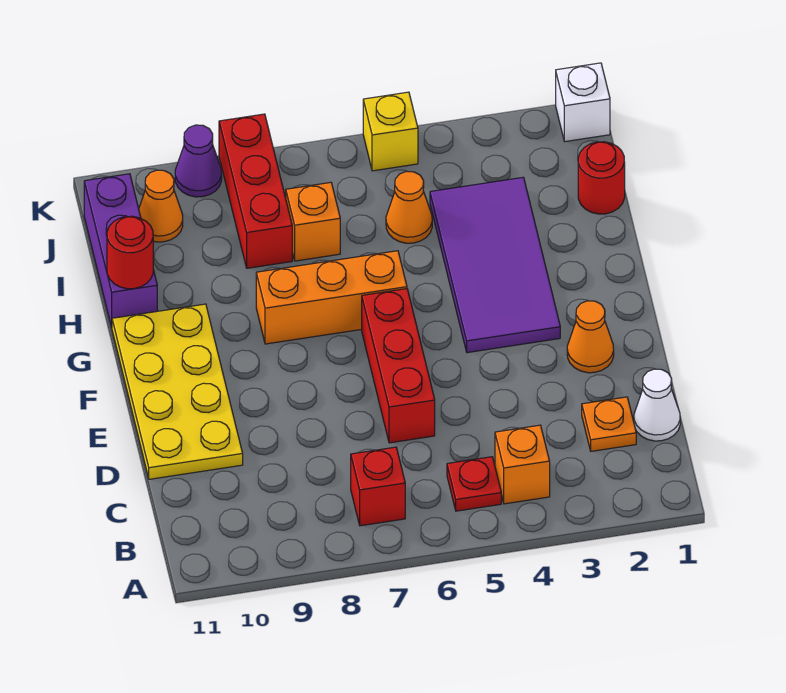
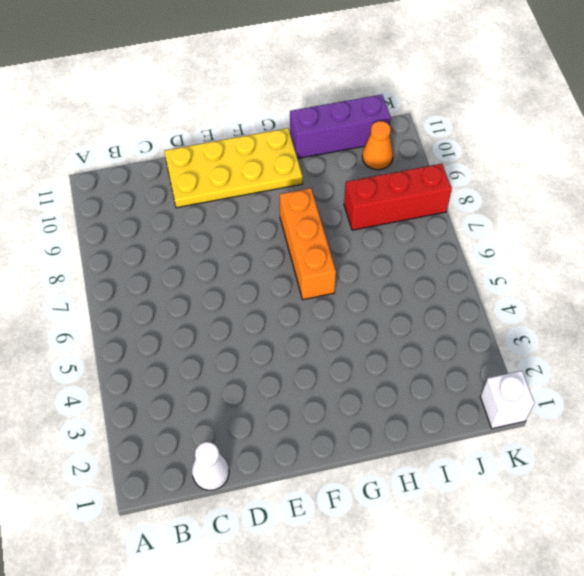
none -> orange 1x1 brick [495,425,550,504]
none -> red 1x1 plate [447,457,501,511]
none -> red 1x1 brick [351,447,405,526]

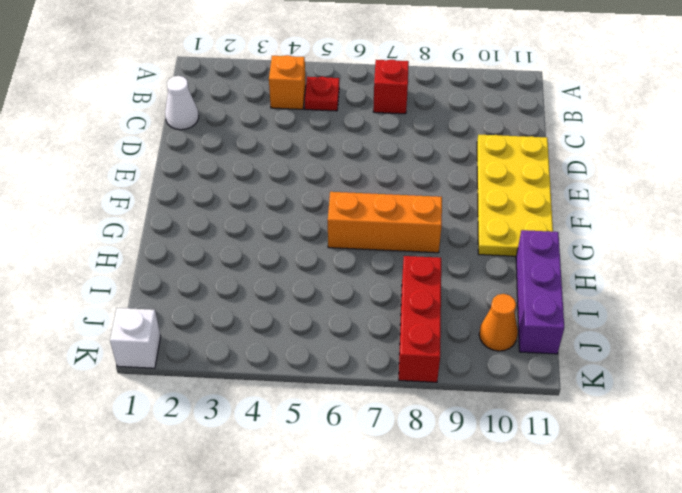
none -> orange 1x1 plate [582,397,636,451]
none -> red 1x3 brick [362,289,435,443]
none -> orange 1x1 cone [567,301,614,373]

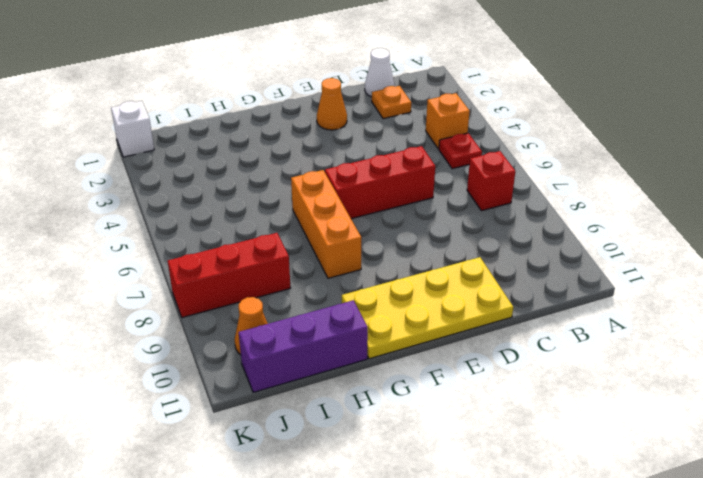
none -> purple 2x4 tile [430,177,560,353]
none -> red 1x1 round brick [578,142,625,214]
none -> orange 1x1 cone [386,171,432,243]

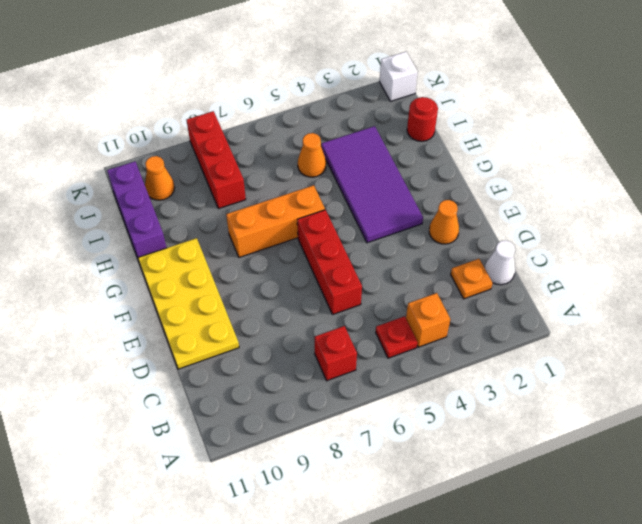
none -> orange 1x1 brick [286,182,340,261]
none -> yellow 1x1 brick [363,92,418,171]
none -> purple 1x1 cone [175,125,222,197]

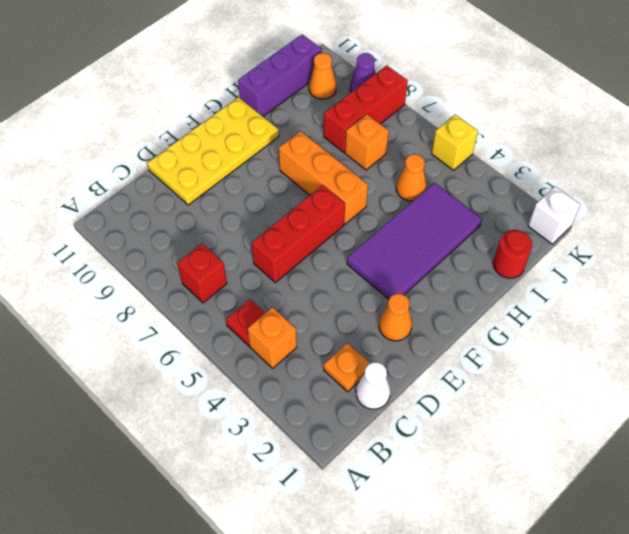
none -> red 1x1 round brick [107,216,153,289]

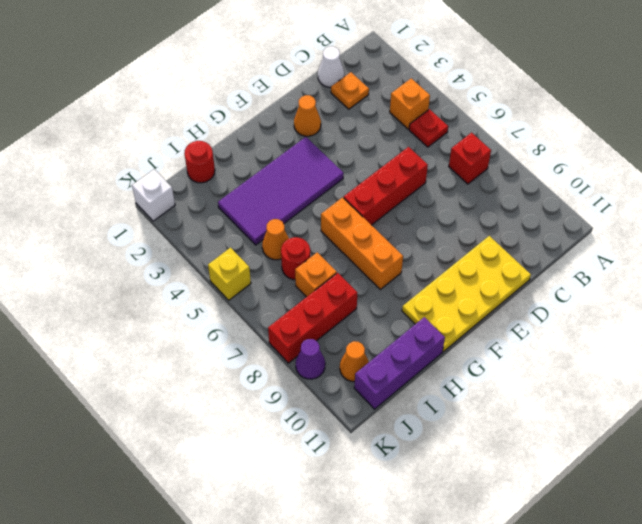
red 1x1 round brick [281,237,310,280] -> red 1x1 round brick moved to [107,216,153,289]

